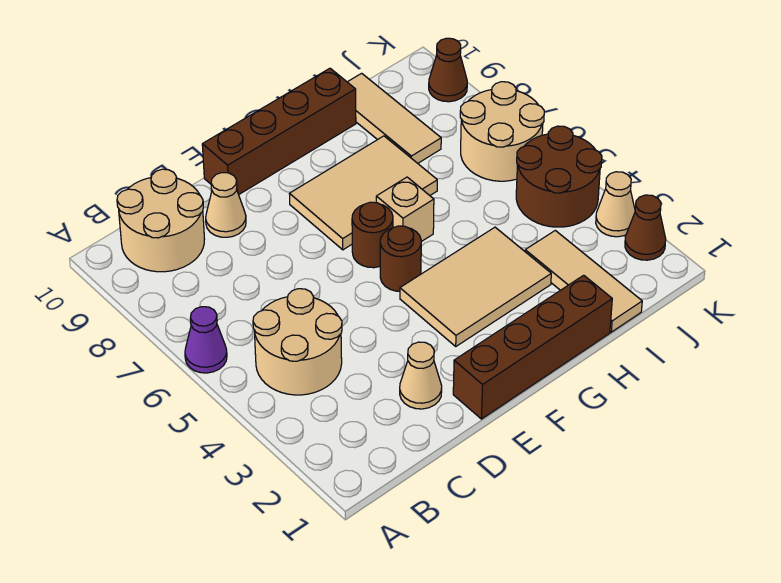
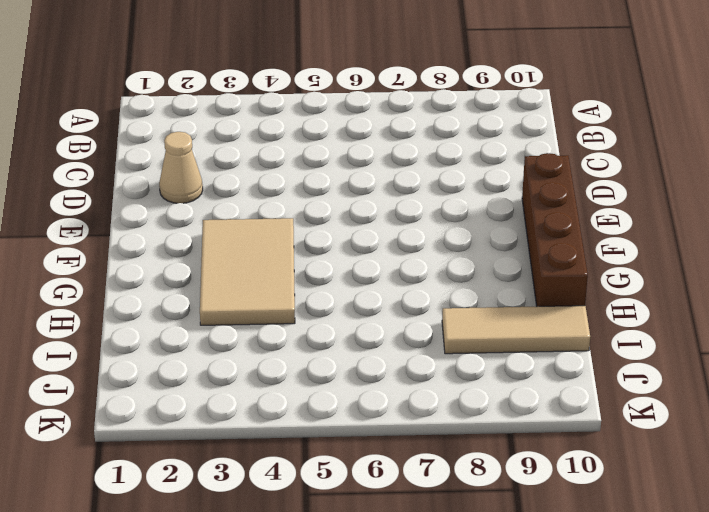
none -> purple 1x1 cone [185,307,227,373]
none -> tan 2x2 round brick [253,289,342,395]
none -> tan 2x2 round brick [117,169,204,272]

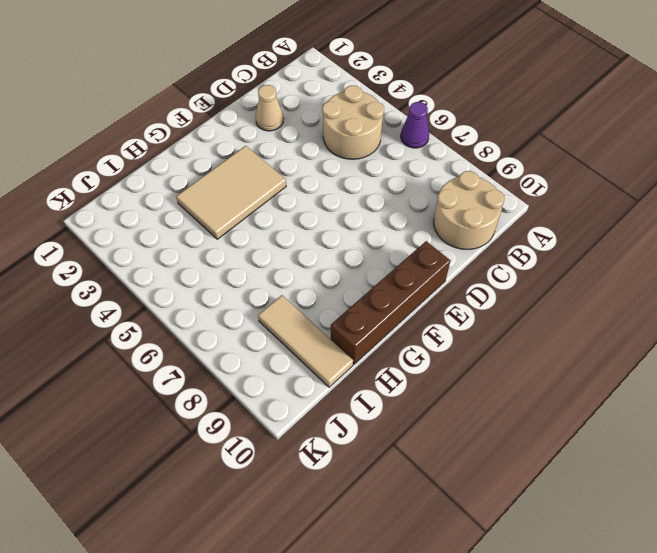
none -> tan 1x1 cone [206,173,246,237]
none -> brown 1x4 brick [453,275,612,419]
none -> brown 1x1 round brick [380,226,421,291]

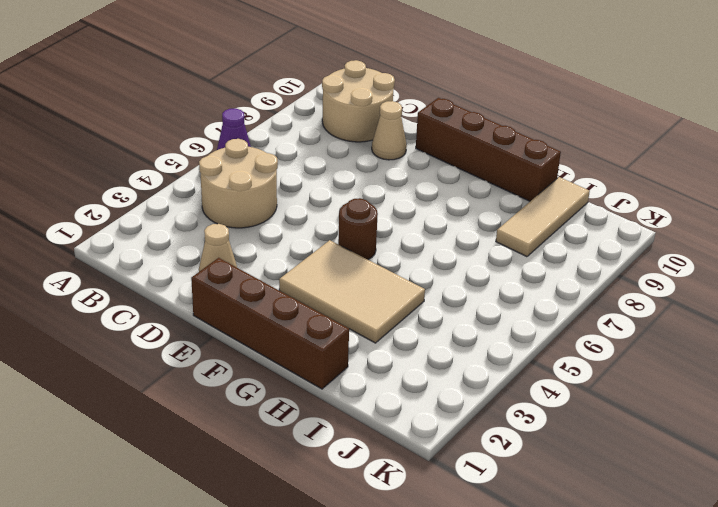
none -> brown 1x1 round brick [352,202,393,268]
none -> tan 2x3 tile [290,136,437,250]
none -> tan 1x1 brick [376,177,434,242]

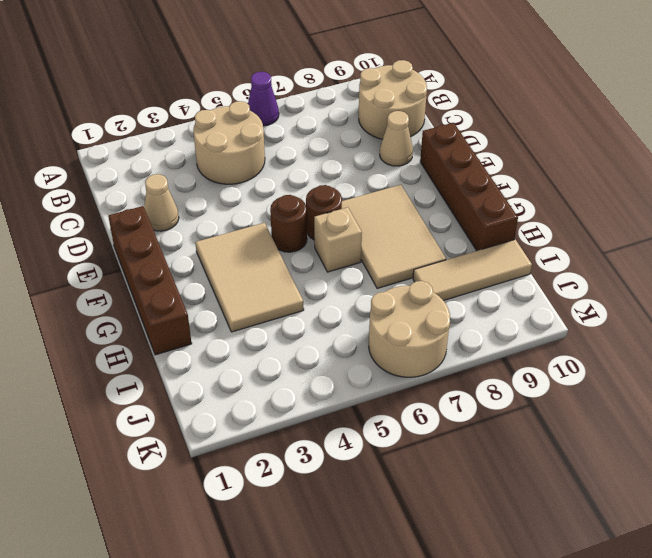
none -> tan 1x3 tile [525,230,642,332]
none -> brown 2x2 round brick [516,126,602,227]
none -> brown 1x1 cone [625,195,666,260]

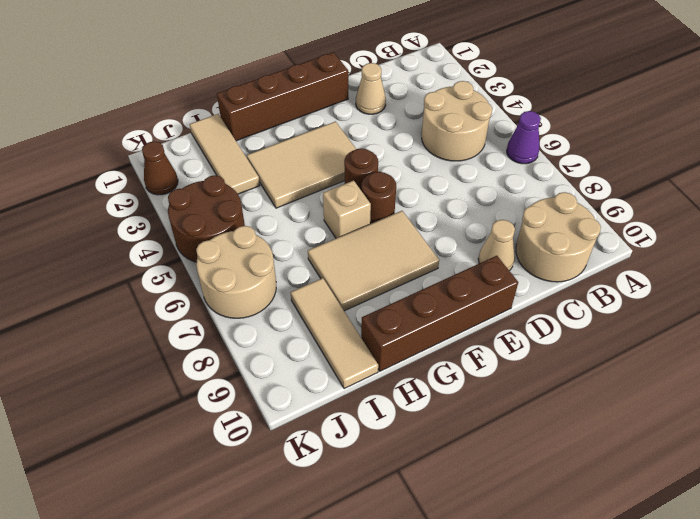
none -> tan 1x1 cone [596,172,635,237]
none -> brown 1x1 cone [429,38,467,102]

